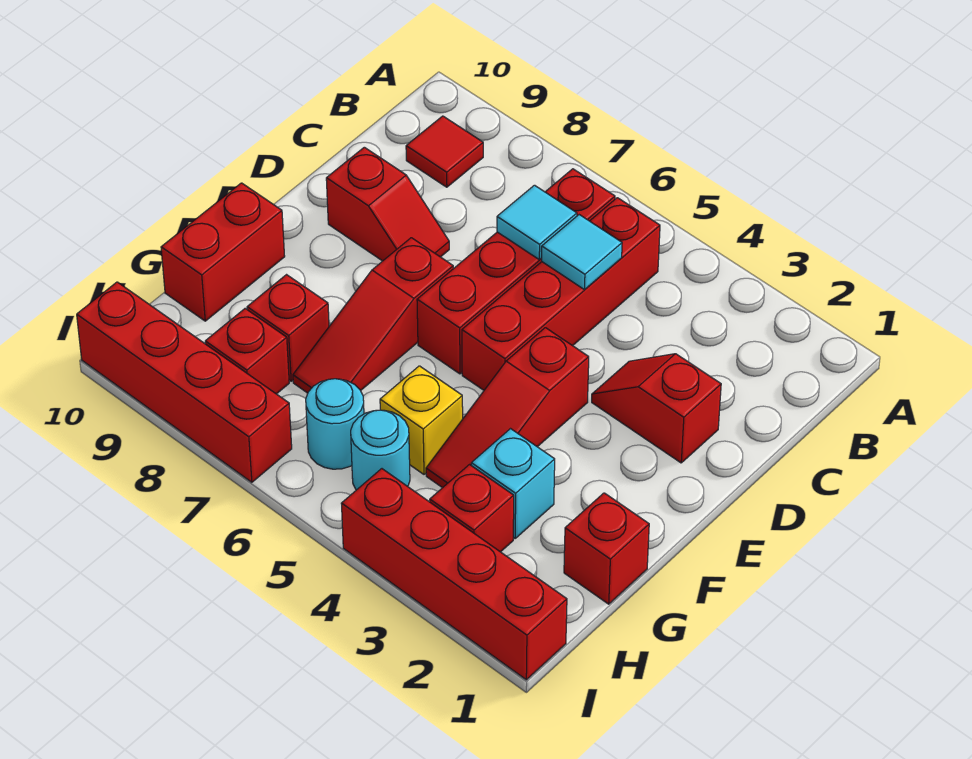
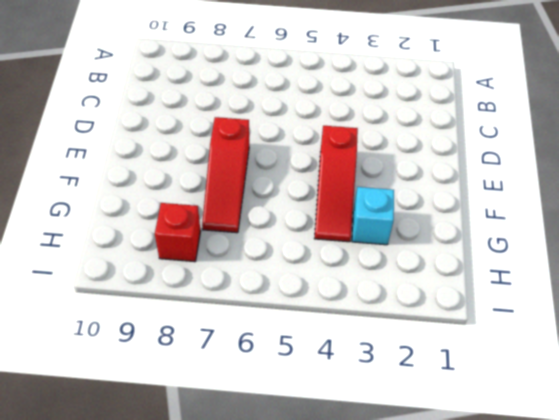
none -> red 1x4 brick [462,198,660,390]
none -> red 1x4 brick [417,169,615,374]
none -> red 1x1 tile [406,116,483,187]

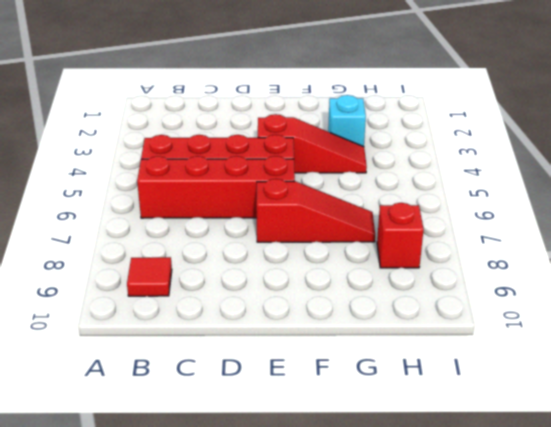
none -> red 1x2 slope [592,354,721,463]
none -> red 1x2 slope [326,147,449,261]
none -> red 1x2 brick [161,183,285,321]

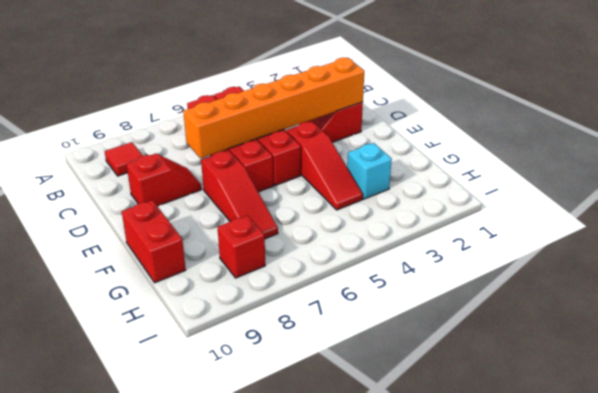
orange 1x6 brick [183,58,364,158] -> none
none -> red 1x1 brick [564,493,649,604]
none -> yellow 1x1 brick [380,366,463,474]
none -> red 1x1 brick [247,275,329,381]

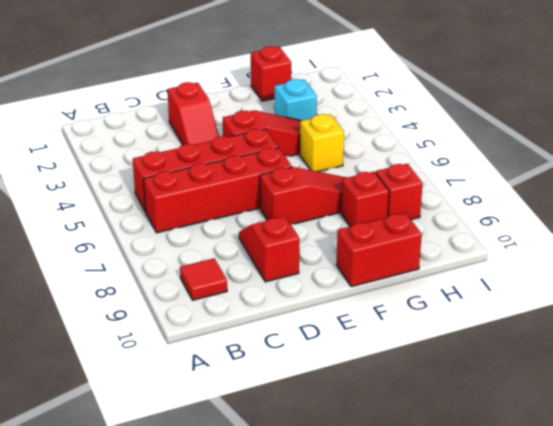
none -> red 1x1 brick [430,465,514,552]
none -> cyan 1x1 round brick [351,410,410,490]
none -> cyan 1x1 round brick [306,379,364,469]

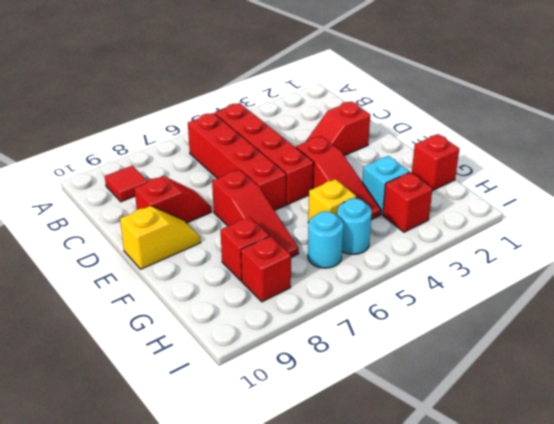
yellow 1x2 slope [120,206,201,269] -> none
none -> red 1x2 brick [161,183,285,321]
none -> red 1x4 brick [341,469,567,680]
none -> red 1x4 brick [77,282,292,482]

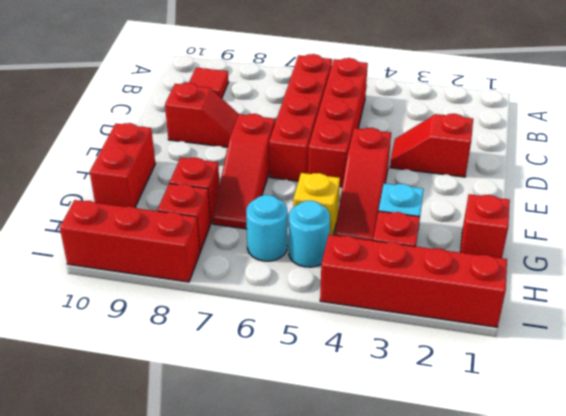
red 1x3 brick [60,200,200,282] -> red 1x4 brick [77,282,292,482]
none -> cyan 1x1 tile [542,215,622,290]
none -> cyan 1x1 tile [497,185,577,260]

